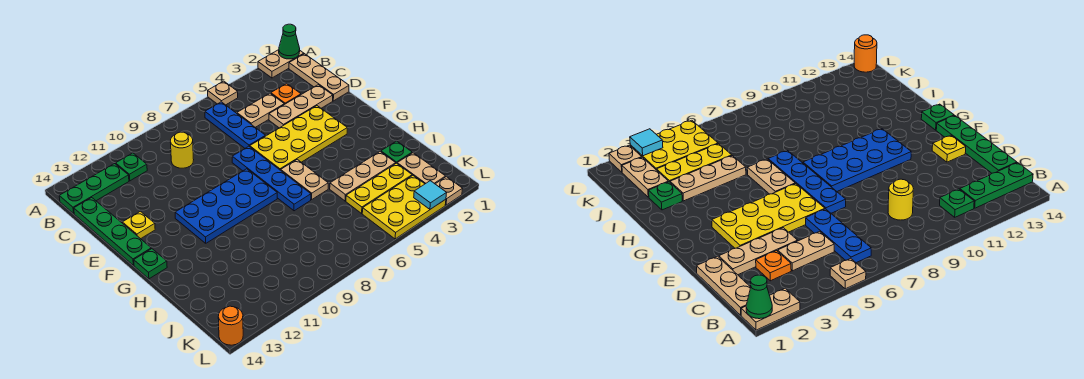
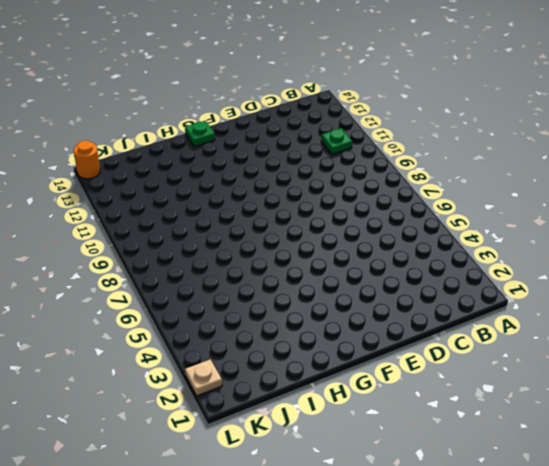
none -> tan 1x2 plate [258,50,304,78]
none -> tan 1x1 plate [208,81,238,105]
none -> tan 1x3 plate [289,54,349,101]

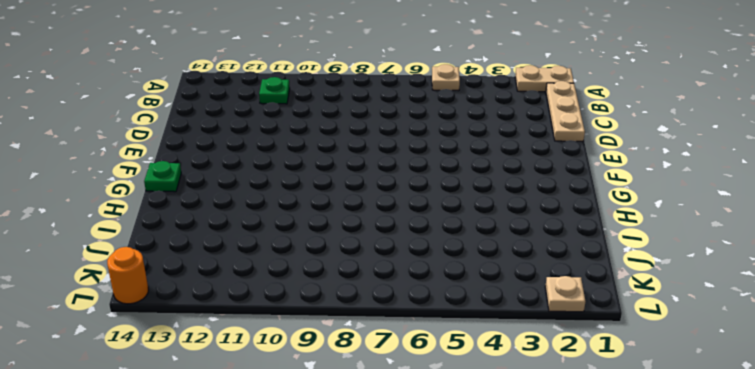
none -> blue 1x3 plate [205,102,266,148]
none -> green 1x3 plate [59,164,129,214]
none -> orange 1x1 plate [271,83,301,104]

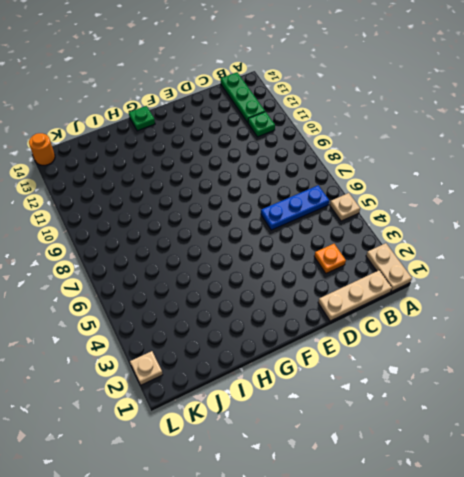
none -> tan 1x2 plate [237,93,284,127]
none -> yellow 1x1 round brick [170,132,194,168]
none -> green 1x4 plate [74,198,151,265]

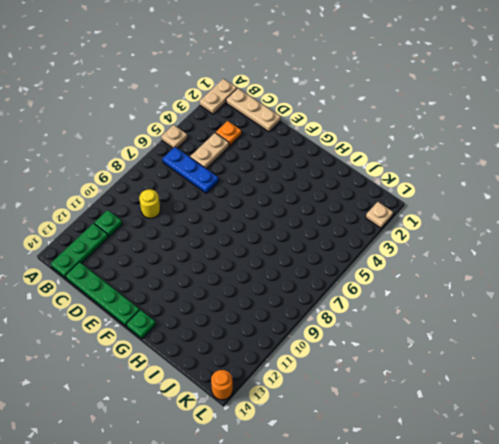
none -> tan 1x3 plate [269,85,333,128]
none -> yellow 2x4 plate [250,106,347,170]
none -> blue 1x4 plate [232,146,311,211]

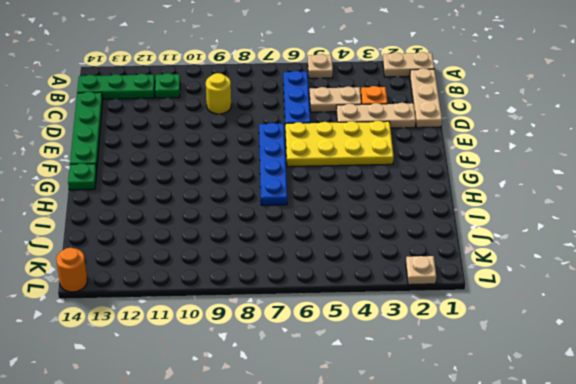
none -> yellow 1x1 plate [122,211,155,239]
none -> blue 2x4 plate [175,169,277,243]
none -> tan 1x2 plate [281,159,328,200]

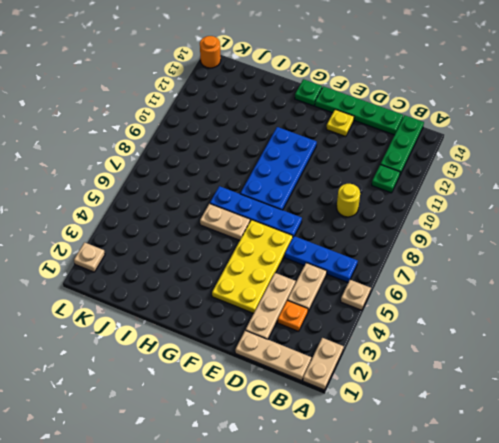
none -> green 1x1 plate [381,141,412,163]
none -> tan 1x3 plate [330,152,396,201]
none -> tan 1x2 plate [397,153,446,184]

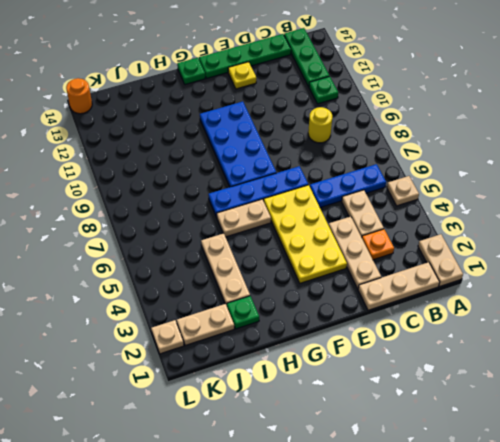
none -> yellow 1x3 plate [346,163,412,213]
none -> yellow 2x3 plate [362,176,446,239]
none -> green 1x1 cone [279,24,300,59]

